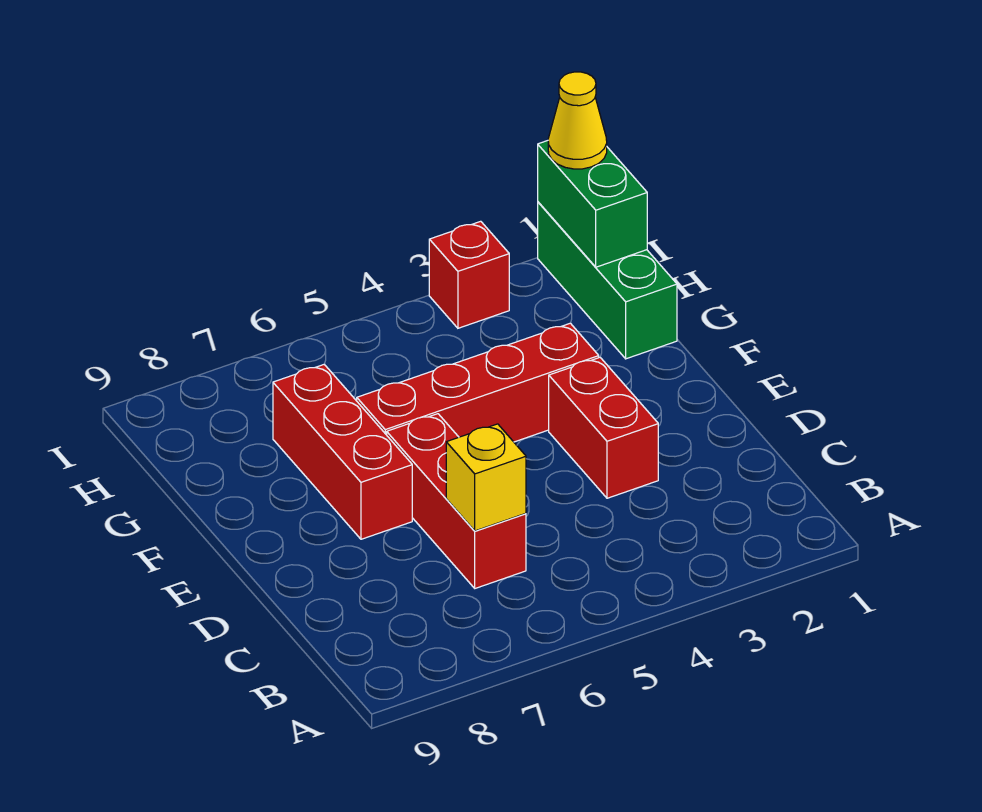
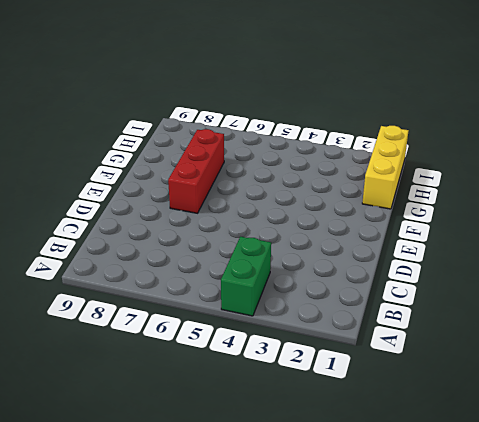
green 1x2 brick [221,237,271,316] -> green 1x2 brick moved to [538,141,647,267]
yellow 1x3 brick [362,126,409,209] -> green 1x3 brick [538,202,677,359]
none -> red 1x3 brick [387,414,526,588]
none -> red 1x2 brick [549,357,658,498]

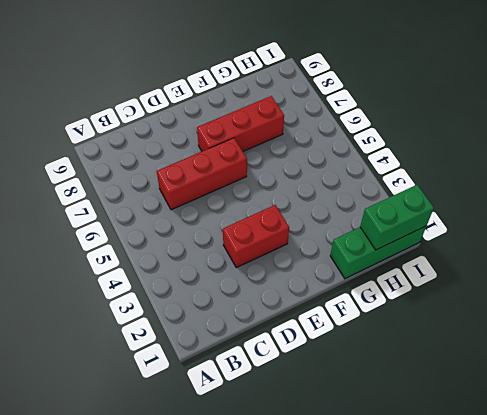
none -> red 1x4 brick [357,323,599,442]
none -> red 1x1 brick [429,221,509,328]

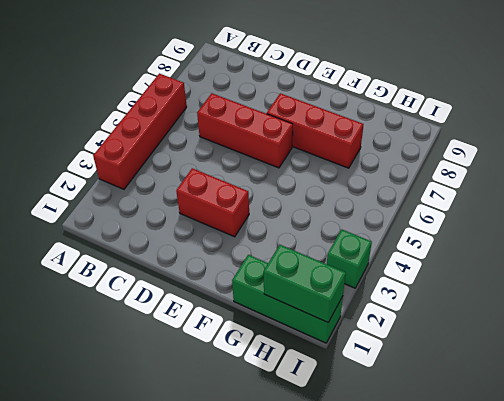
red 1x4 brick [93,73,187,189] -> red 1x4 brick moved to [357,323,599,442]
green 1x1 brick [327,229,372,288] -> red 1x1 brick [429,221,509,328]
none -> yellow 1x1 brick [446,424,526,531]
none -> yellow 1x1 cone [548,72,607,169]

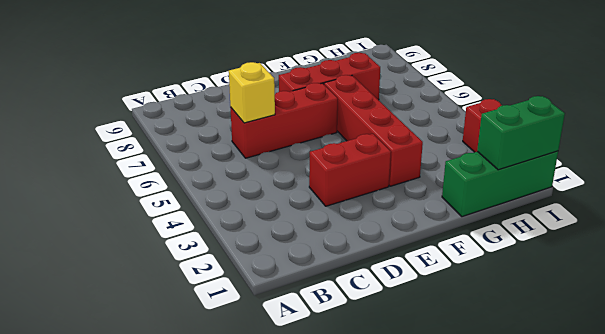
none -> yellow 1x1 cone [548,72,607,169]

